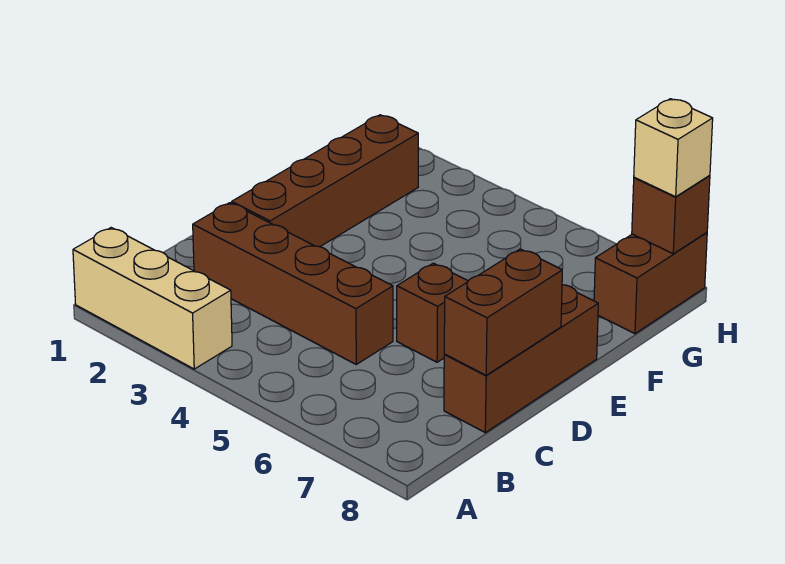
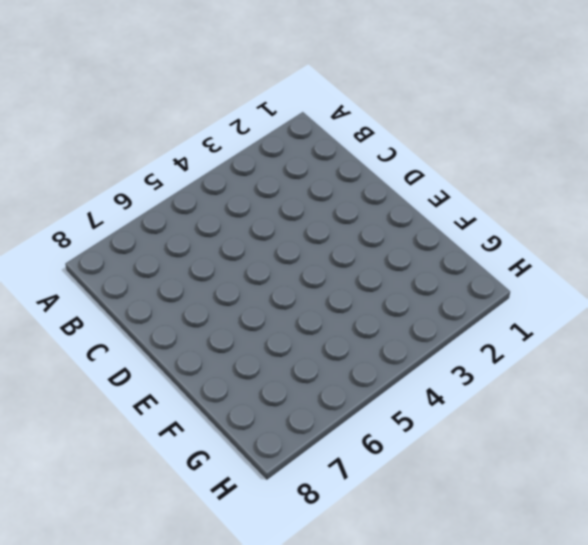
none -> tan 1x3 brick [73,228,232,369]
none -> brown 1x4 brick [193,203,393,364]

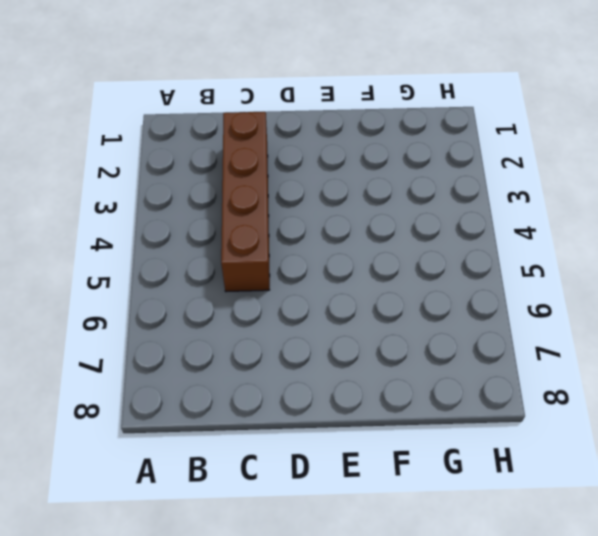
none -> tan 1x3 brick [73,228,232,369]
none -> brown 1x3 brick [444,285,598,433]

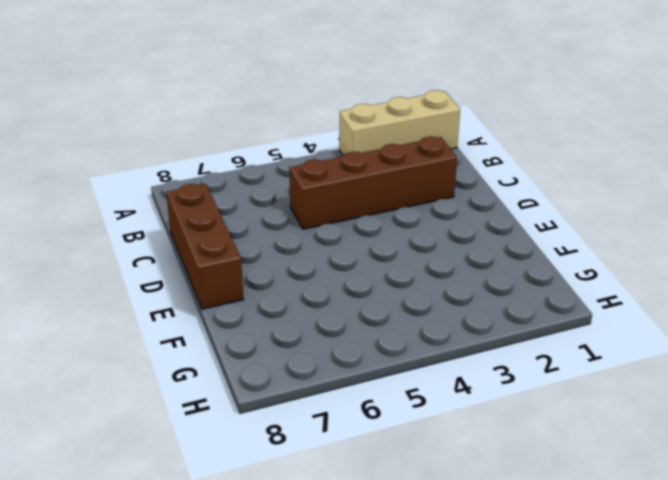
none -> brown 1x4 brick [232,115,418,247]
none -> brown 1x1 brick [397,263,468,362]

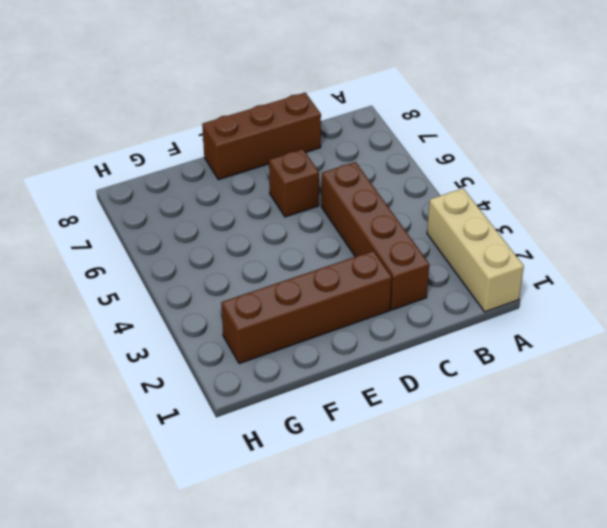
none -> brown 1x2 brick [594,232,707,334]
none -> brown 1x2 brick [444,249,562,375]

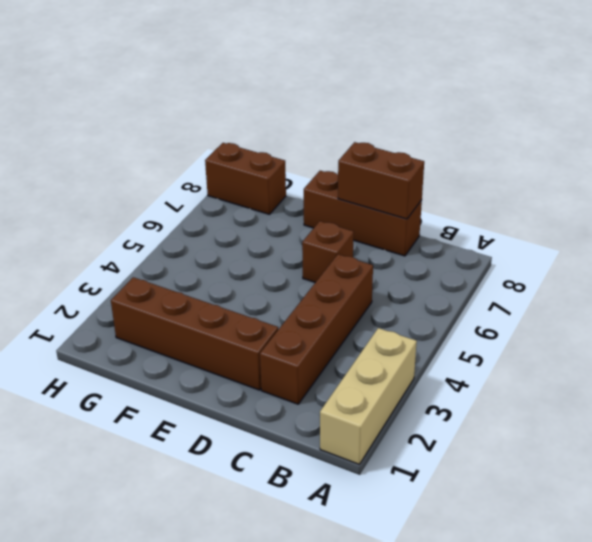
none -> brown 1x1 brick [632,176,710,254]
none -> tan 1x1 brick [634,99,713,197]

